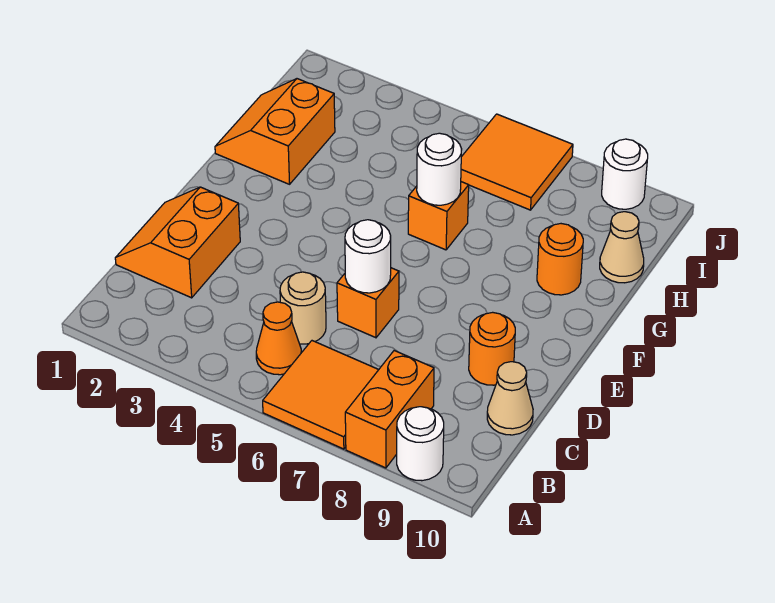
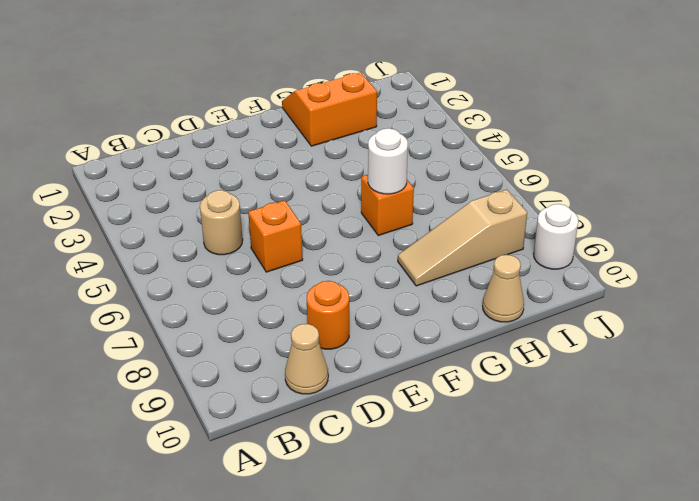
tan 1x3 slope [398,189,527,286] -> none
none -> orange 2x2 tile [263,341,379,449]
none -> orange 1x2 brick [345,351,434,468]
none -> white 1x1 round brick [397,407,444,481]

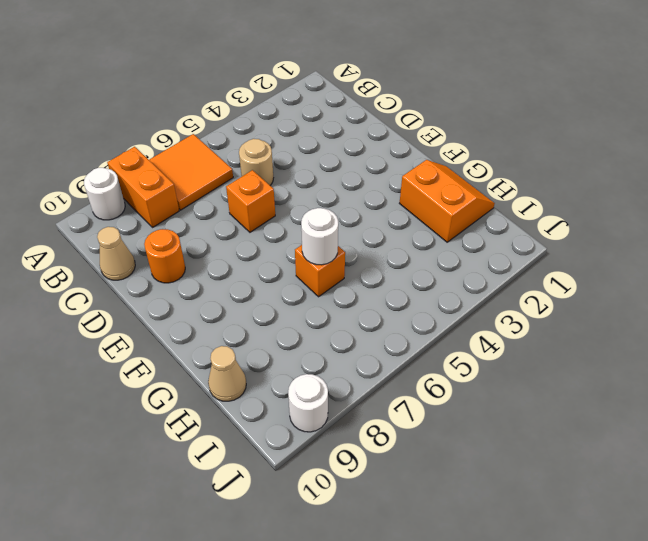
none -> orange 1x1 cone [256,302,301,375]
none -> orange 2x2 slope [115,187,240,298]
none -> orange 1x1 round brick [537,224,583,295]

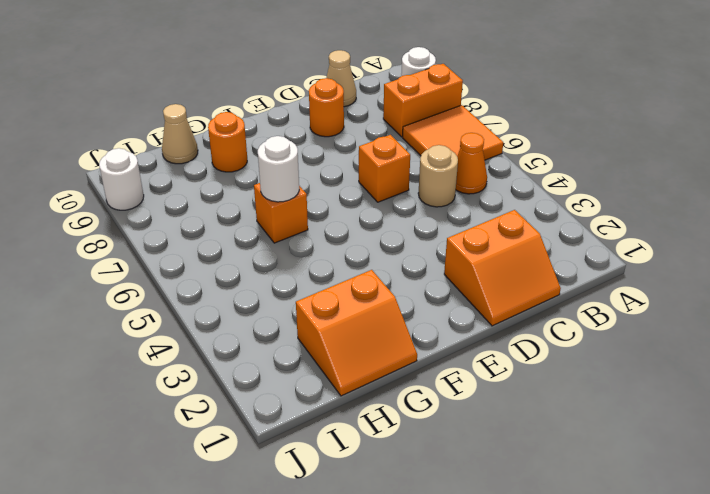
none -> orange 2x2 tile [461,114,573,210]
none -> white 1x1 round brick [345,220,391,293]

